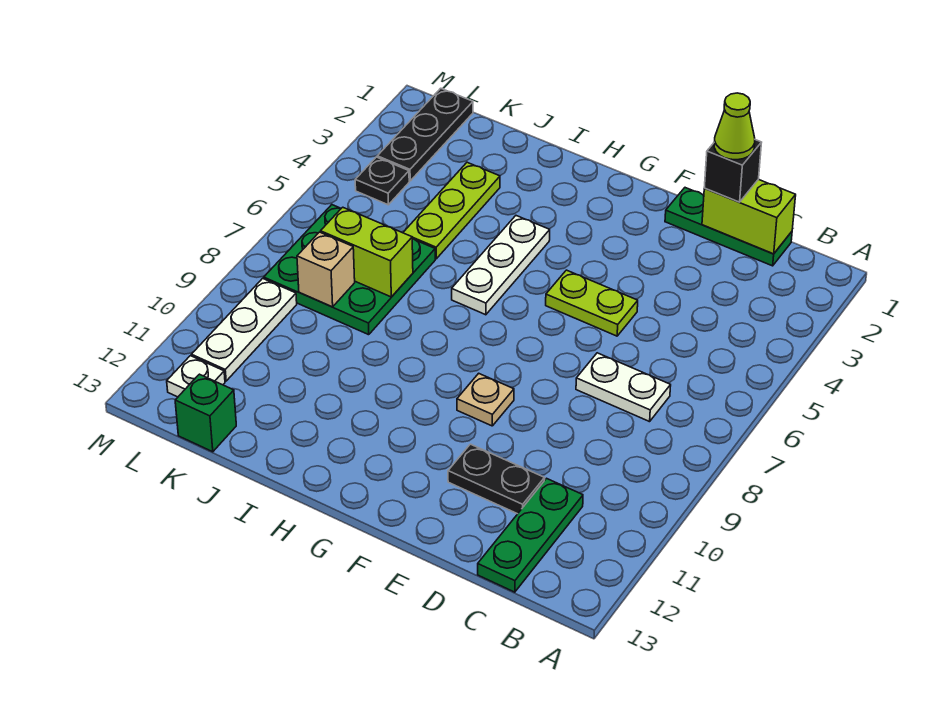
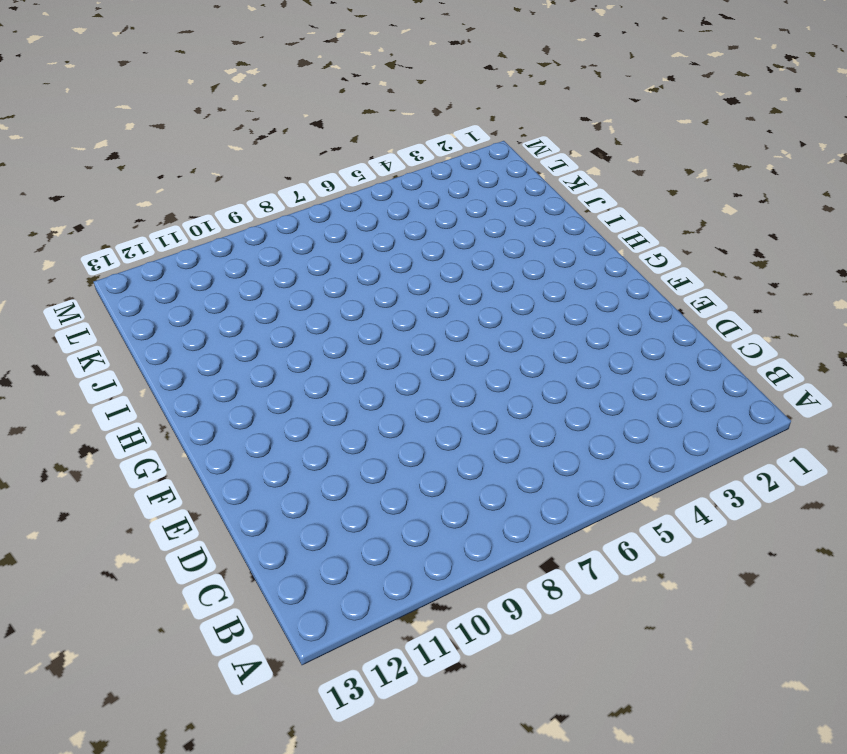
none -> green 1x3 plate [665,188,792,266]
none -> white 1x2 plate [576,353,671,422]
none -> green 1x3 plate [478,478,583,592]

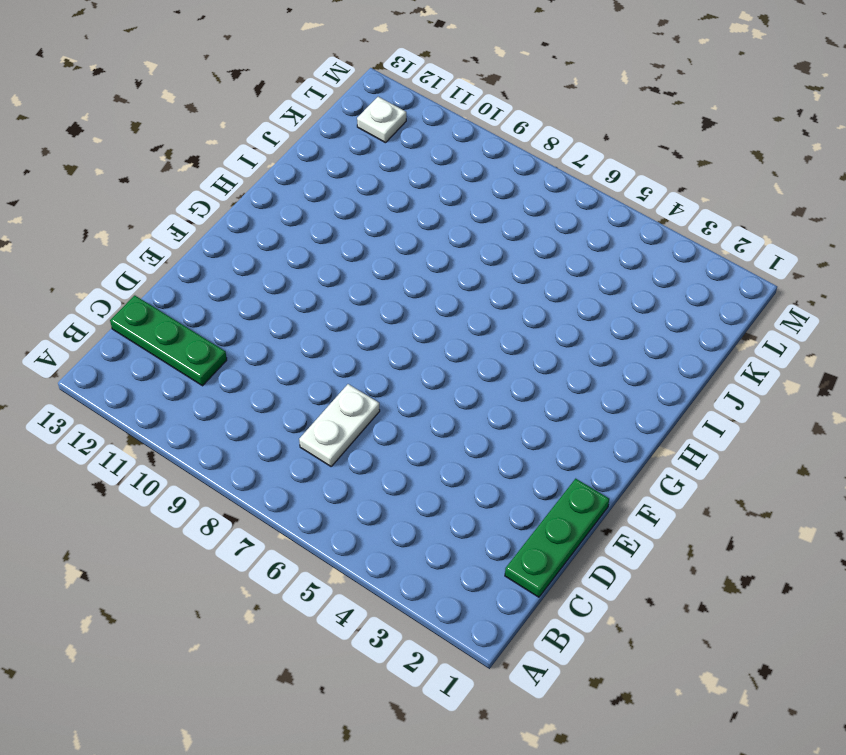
none -> black 1x2 plate [448,444,545,514]
none -> lime 1x2 plate [546,270,638,336]
none -> tan 1x1 plate [457,373,514,426]

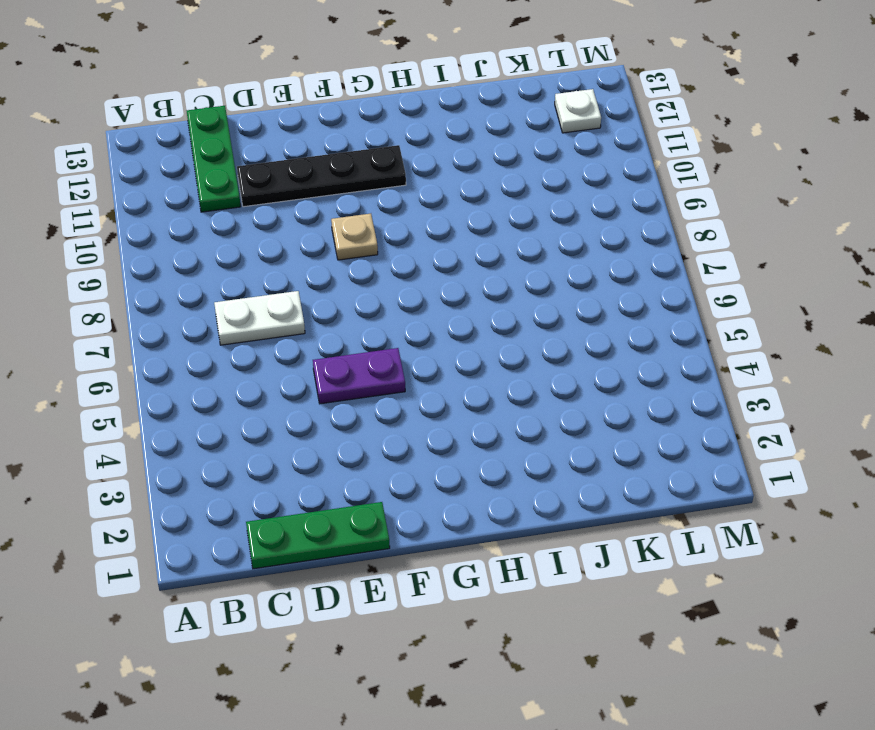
black 1x4 plate [237,145,406,207] -> black 1x2 plate [448,444,545,514]
purple 1x2 plate [313,348,405,404] -> lime 1x2 plate [546,270,638,336]
none -> white 1x3 plate [452,216,550,315]
none -> lime 1x3 plate [403,162,500,259]
none -> green 3x3 plate [264,205,435,335]

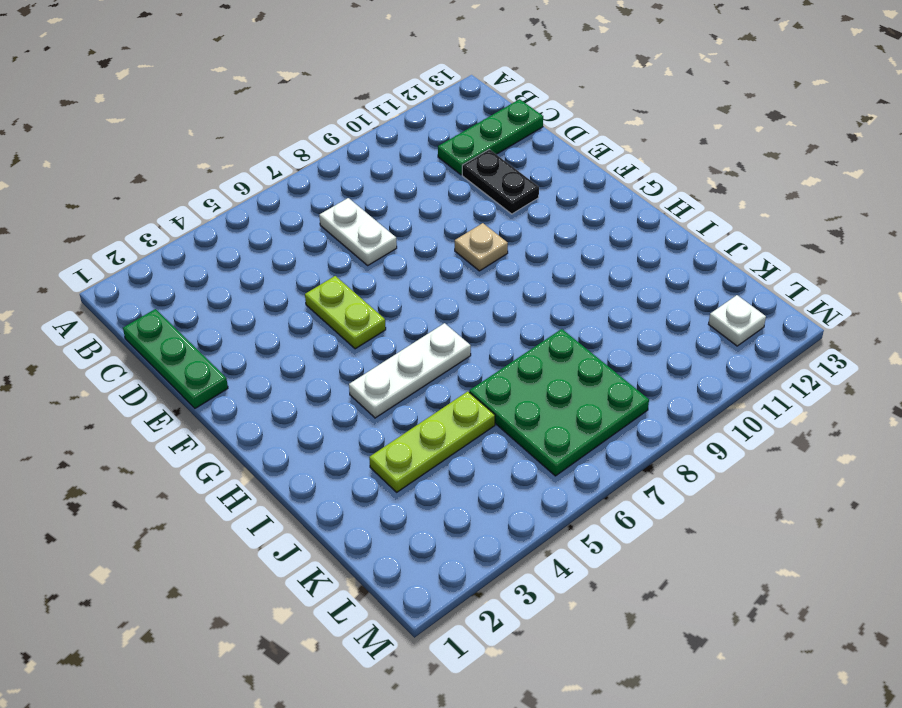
none -> green 1x1 brick [175,374,236,452]
none -> black 1x3 plate [377,88,473,181]
none -> black 1x1 plate [355,157,409,205]

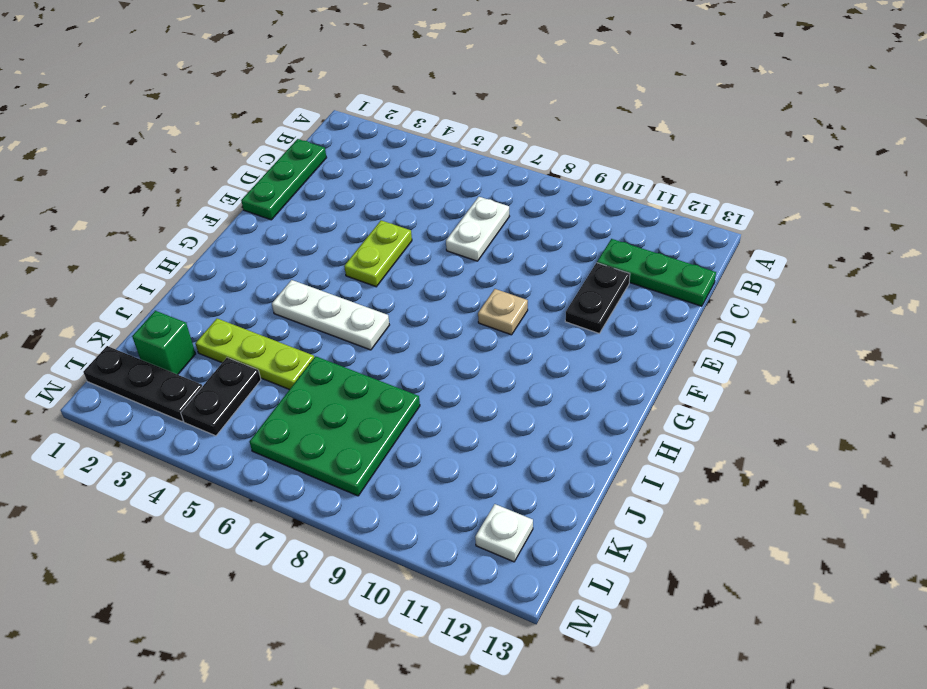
green 1x1 brick [132,311,196,375] -> green 1x1 brick moved to [175,374,236,452]
black 1x2 plate [181,358,261,436] -> black 1x1 plate [355,157,409,205]
none -> white 1x3 plate [192,278,297,381]
none -> lime 1x2 brick [702,179,796,254]
none -> lime 1x2 brick [321,207,413,297]

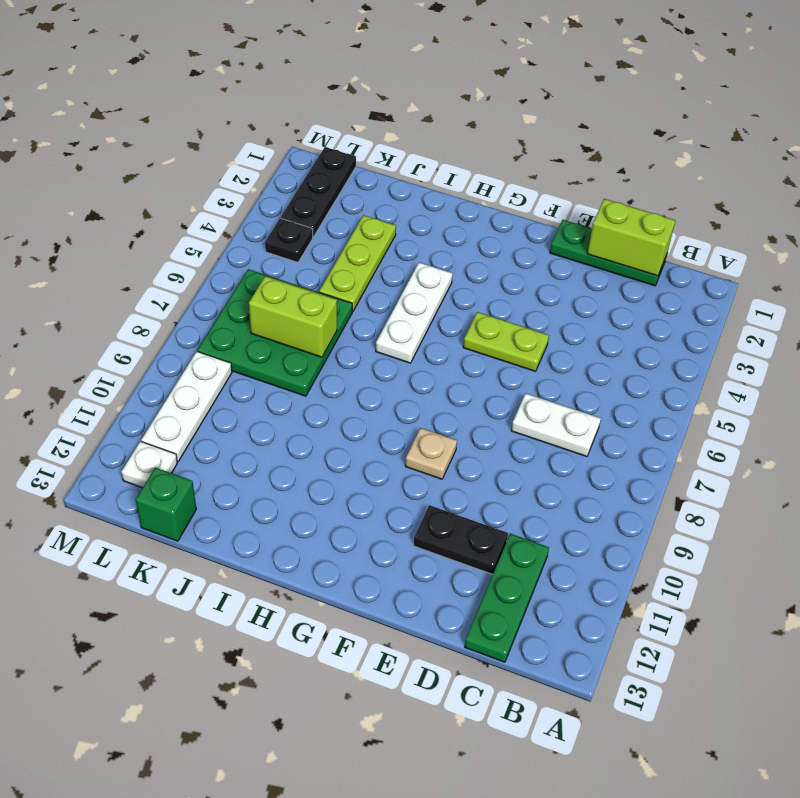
none -> tan 1x1 brick [297,232,355,307]
none -> black 1x1 brick [704,140,762,202]
none -> lime 1x1 cone [714,93,755,160]

